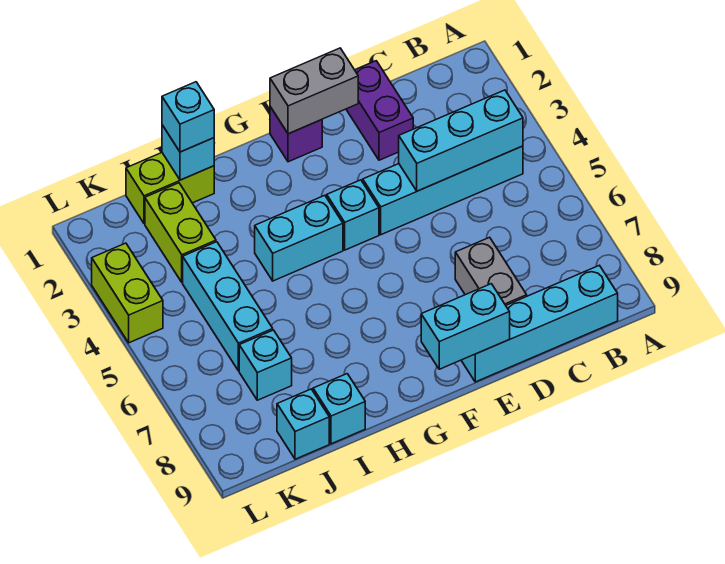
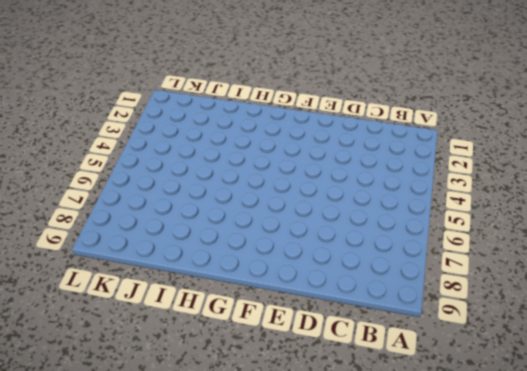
none -> cyan 1x4 brick [363,146,523,235]
none -> cyan 1x4 brick [461,265,618,382]
none -> purple 1x2 brick [346,61,413,160]

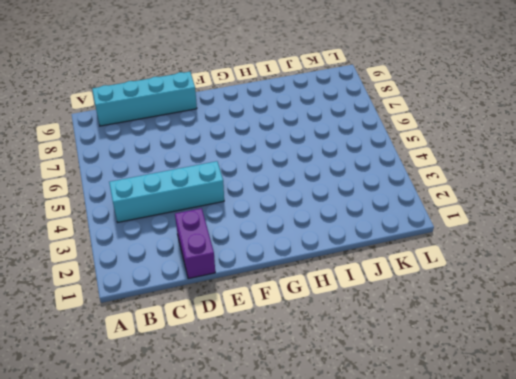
none -> grey 1x2 brick [455,237,527,305]
none -> purple 1x1 brick [270,107,322,162]
none -> cyan 1x1 brick [327,180,379,250]

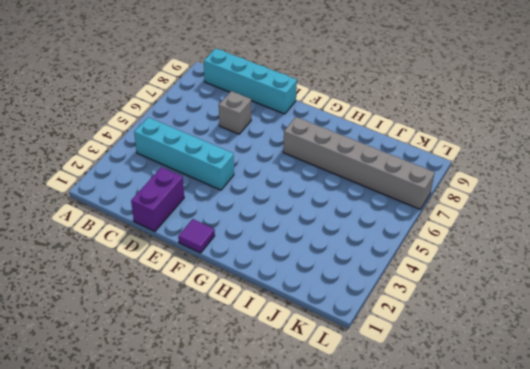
grey 1x1 brick [219,91,251,134] -> grey 1x2 brick [455,237,527,305]
purple 1x1 tile [178,219,215,253] -> purple 1x1 brick [270,107,322,162]
grey 1x6 brick [283,117,435,209] -> cyan 1x1 brick [239,330,292,400]
none -> cyan 1x1 brick [327,180,379,250]
none -> cyan 1x2 brick [255,195,343,281]
none -> lime 1x2 brick [126,153,214,224]

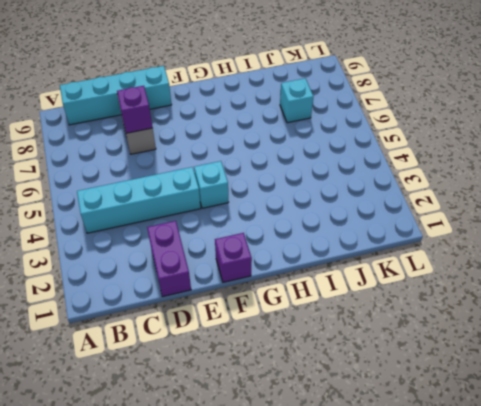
purple 1x1 brick [117,86,153,133] -> none
none -> cyan 1x2 brick [255,195,343,281]
none -> lime 1x2 brick [126,153,214,224]
none -> cyan 1x1 brick [313,374,365,444]

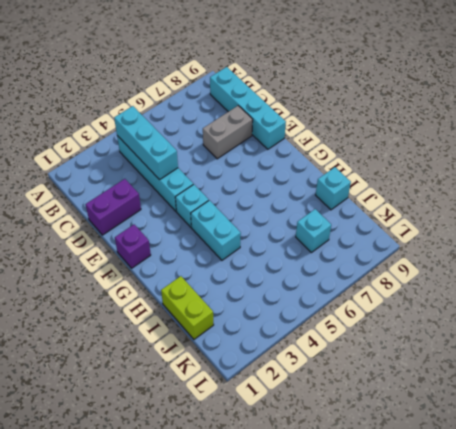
none -> lime 1x2 brick [145,183,216,282]
none -> cyan 1x3 brick [183,242,273,371]
none -> cyan 1x1 brick [277,389,329,459]

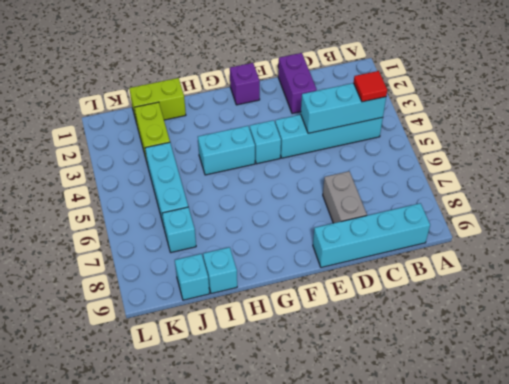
red 1x1 tile [354,71,387,102] -> none
none -> lime 1x2 brick [92,243,163,343]
none -> grey 1x2 brick [270,48,358,134]
none -> cyan 1x2 brick [421,284,510,369]

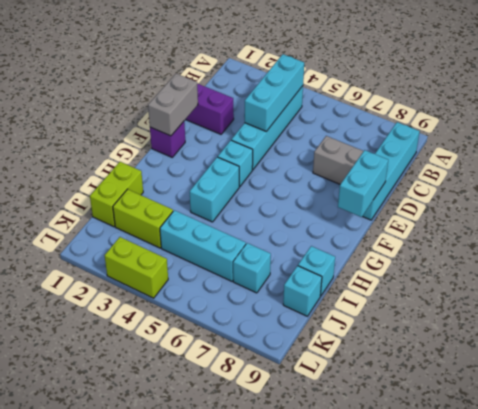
none -> cyan 1x1 brick [162,125,214,180]
none -> cyan 1x1 brick [162,82,214,152]

